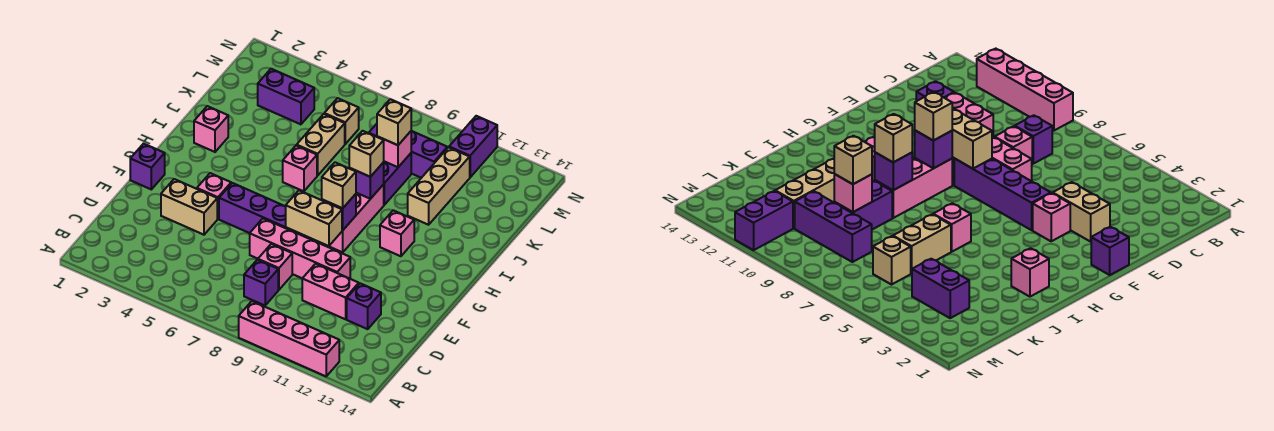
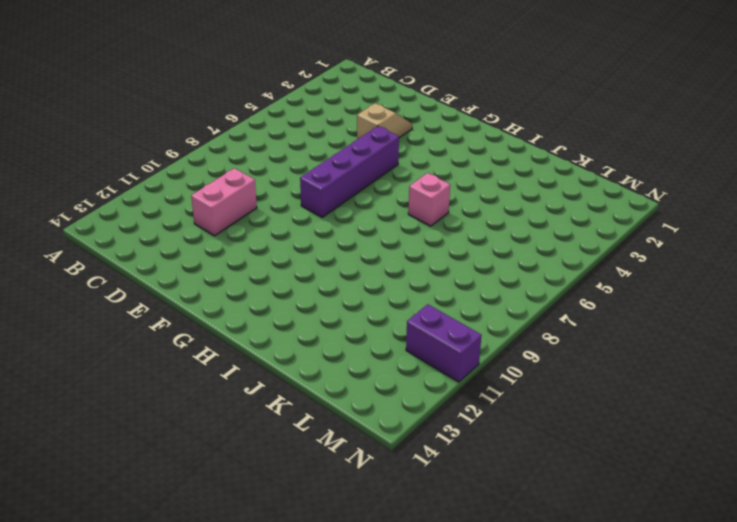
tan 1x2 slope [357,103,412,139] -> tan 1x2 brick [161,179,217,235]
none -> pink 1x4 brick [239,301,339,376]
none -> purple 1x1 brick [244,260,278,305]
none -> pink 1x1 brick [258,244,292,290]

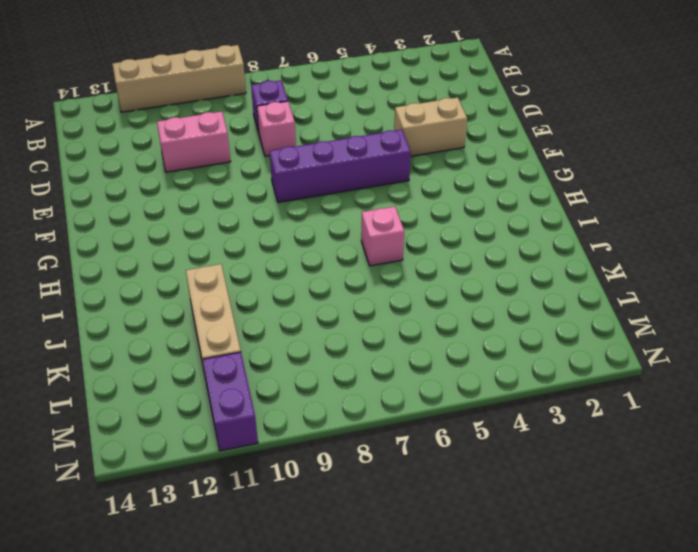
tan 1x4 brick [112,45,246,112] -> pink 1x4 brick [239,301,339,376]
none -> purple 1x1 brick [347,283,381,329]
none -> pink 1x4 brick [250,219,350,279]
none -> purple 1x1 brick [130,144,165,189]

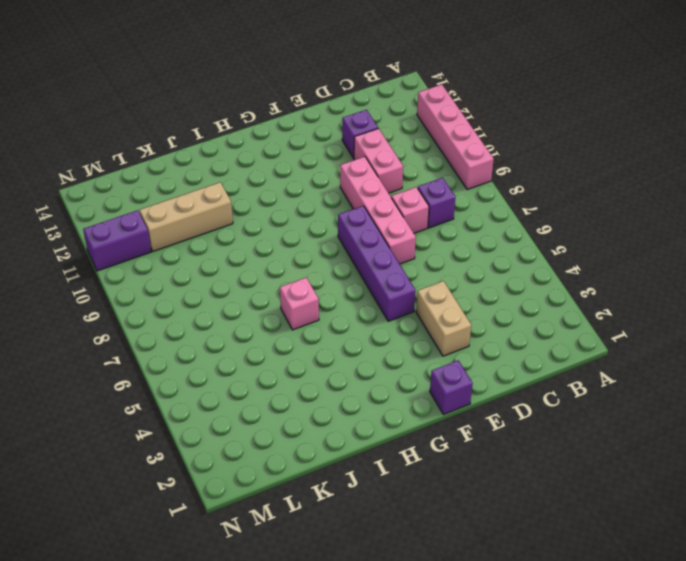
none -> pink 1x1 brick [197,173,231,219]
none -> pink 1x3 brick [329,184,384,252]
none -> pink 1x1 brick [380,210,414,256]

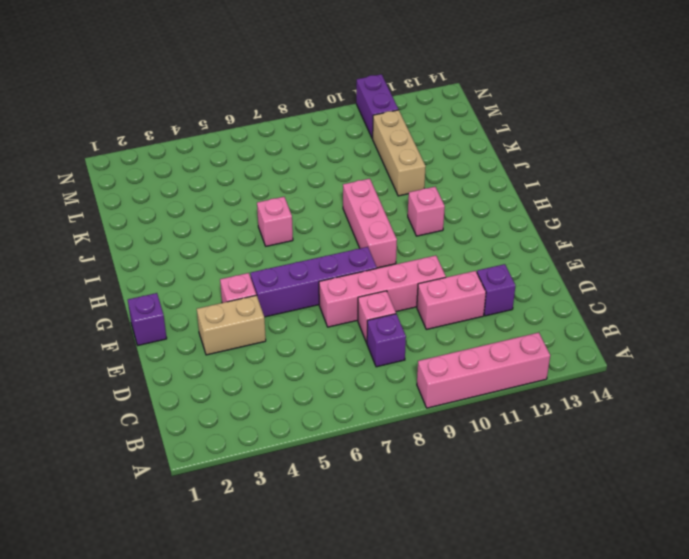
none -> pink 1x1 brick [194,106,228,152]
none -> tan 1x2 brick [297,114,345,176]
none -> purple 1x2 brick [384,153,411,205]

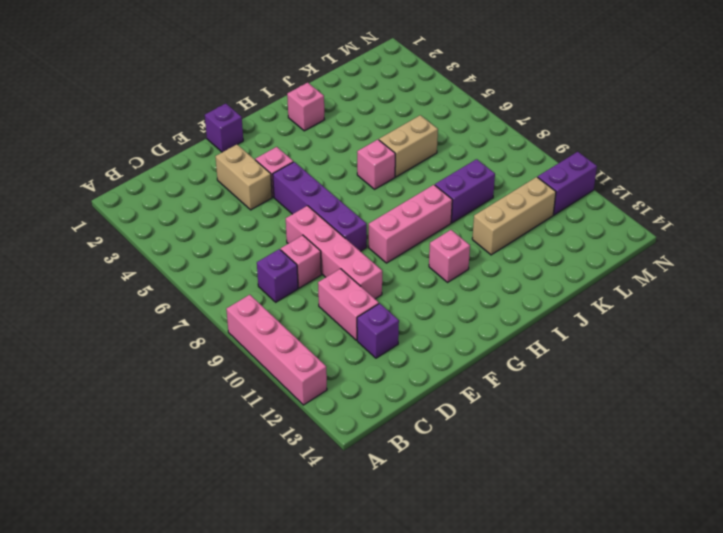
none -> purple 1x2 brick [258,69,314,124]
none -> tan 1x1 brick [324,98,359,144]
none -> purple 1x3 brick [369,124,447,178]

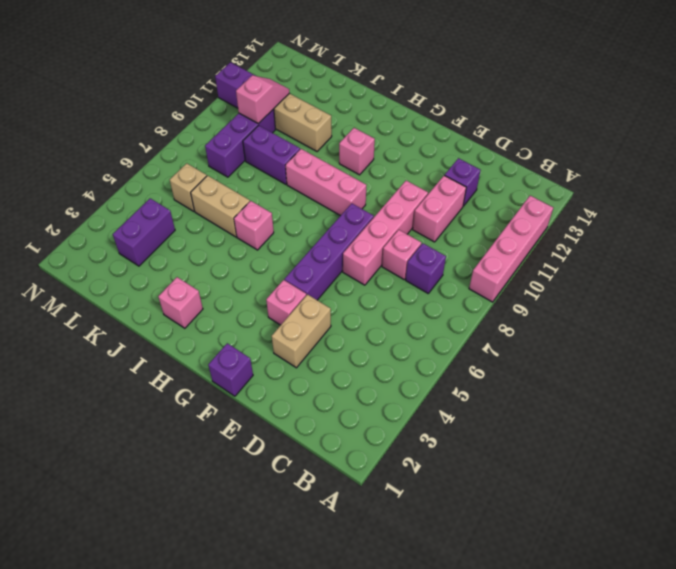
pink 1x2 slope [236,75,289,124] -> none
none -> tan 1x2 brick [285,191,342,246]
none -> purple 1x1 brick [322,194,356,230]
none -> purple 1x1 brick [349,162,384,199]

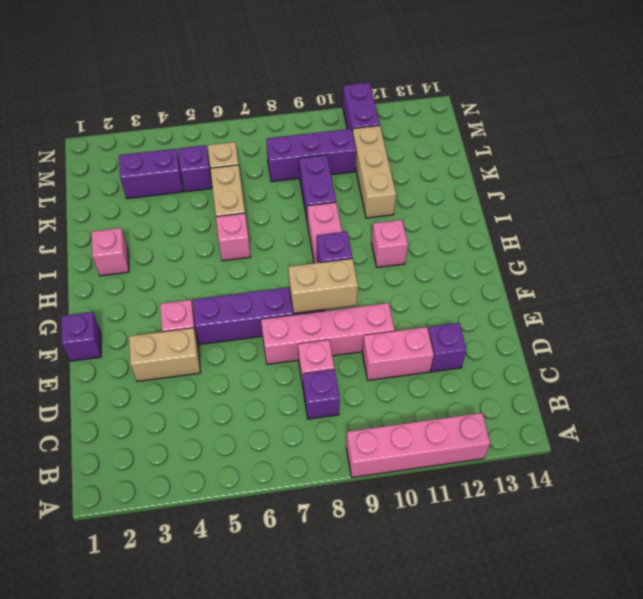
purple 1x1 brick [178,145,212,192] -> purple 1x1 brick moved to [349,162,384,199]
none -> pink 1x1 brick [377,131,411,167]
none -> tan 1x1 brick [322,162,356,208]
none -> tan 1x1 brick [349,131,384,177]

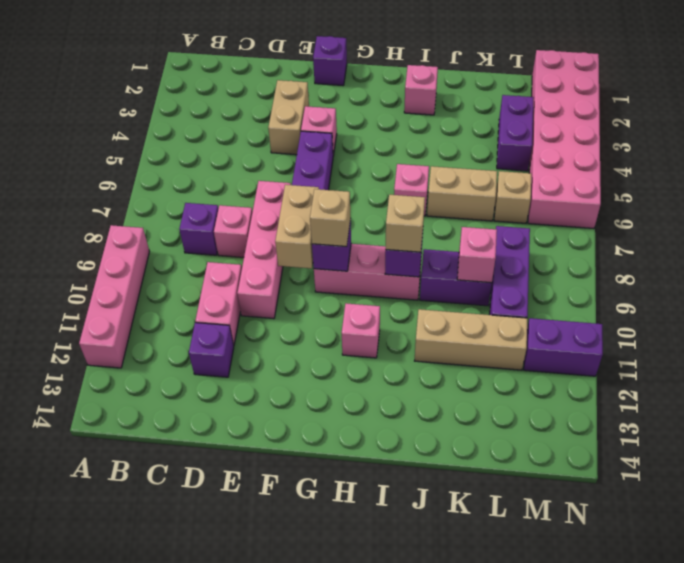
pink 2x6 brick [528,50,601,229] -> none
none -> tan 1x1 brick [377,99,411,145]

